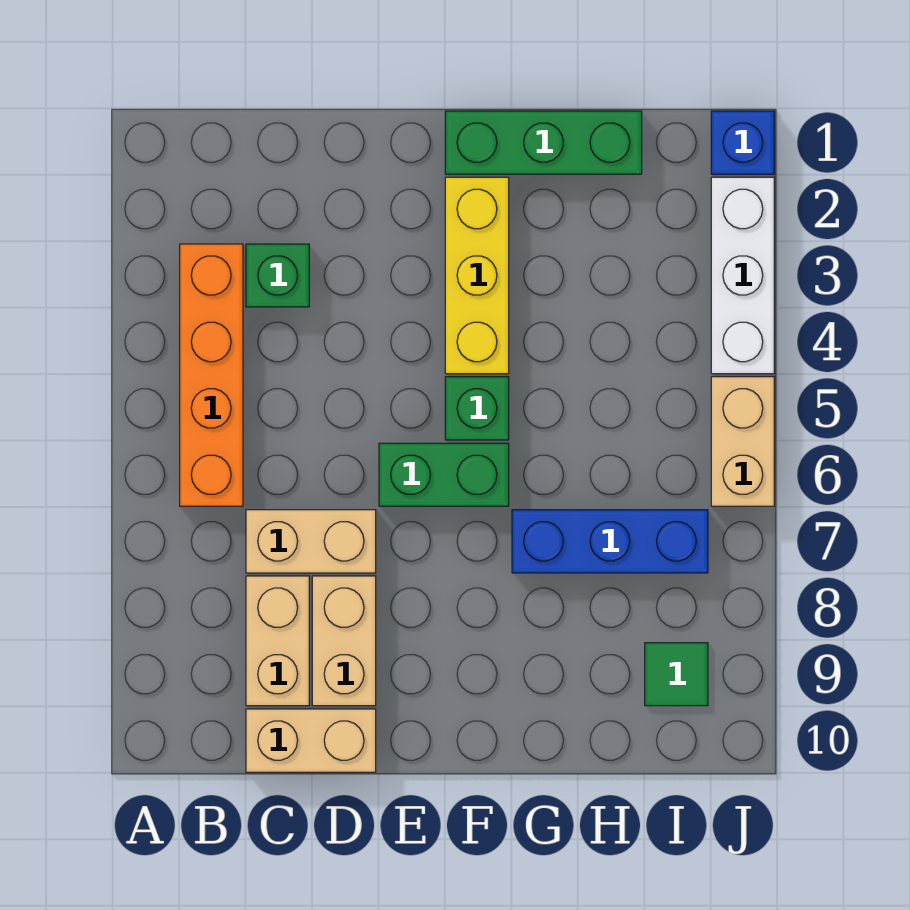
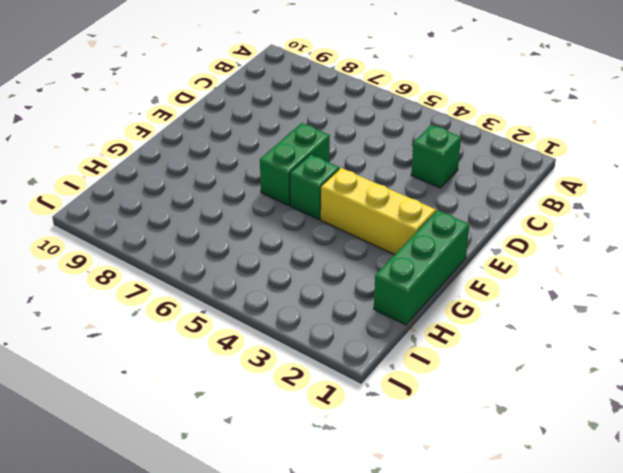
none -> orange 1x4 brick [180,244,243,506]
none -> tan 1x2 brick [246,510,376,573]
none -> tan 1x2 brick [246,576,309,706]

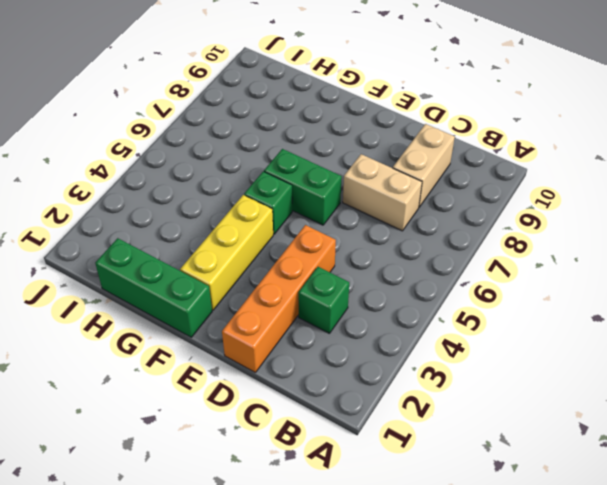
orange 1x4 brick [222,225,336,372] -> orange 1x4 brick moved to [180,244,243,506]
none -> tan 1x2 brick [246,709,376,772]
none -> tan 1x2 brick [312,576,376,706]
none -> blue 1x3 brick [512,510,708,573]

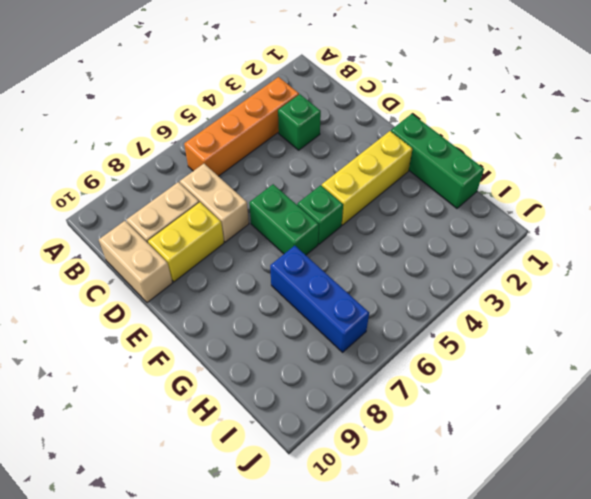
yellow 1x2 brick [148,202,224,282] -> tan 1x2 brick [312,576,376,706]
none -> green 1x1 tile [645,643,708,706]
none -> blue 1x1 brick [711,111,774,174]
none -> white 1x3 brick [711,177,774,374]

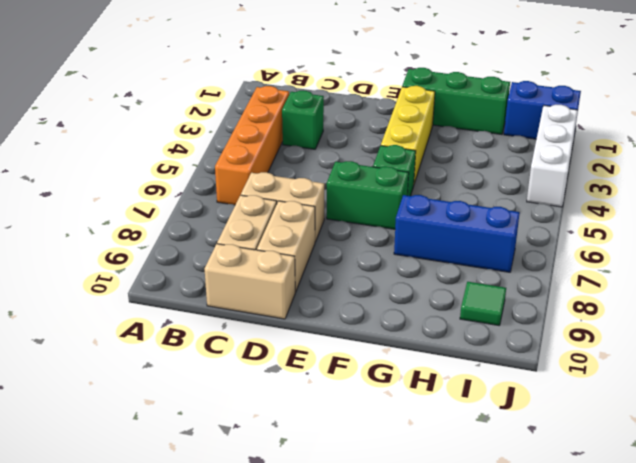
blue 1x2 brick [504,81,581,139] -> blue 1x1 brick [711,111,774,174]
none -> tan 1x2 brick [711,377,774,506]

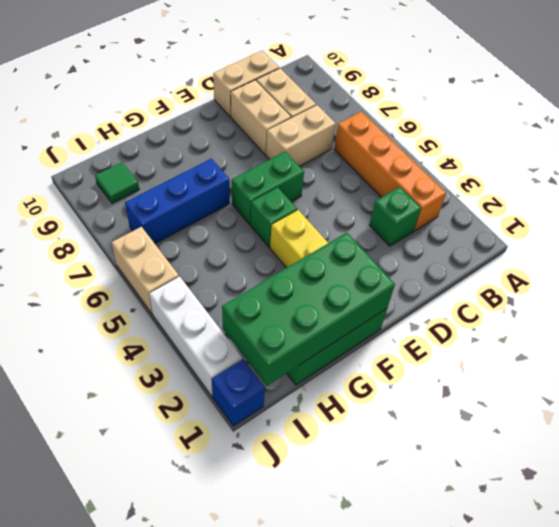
green 2x4 brick [222,233,395,386] -> none

